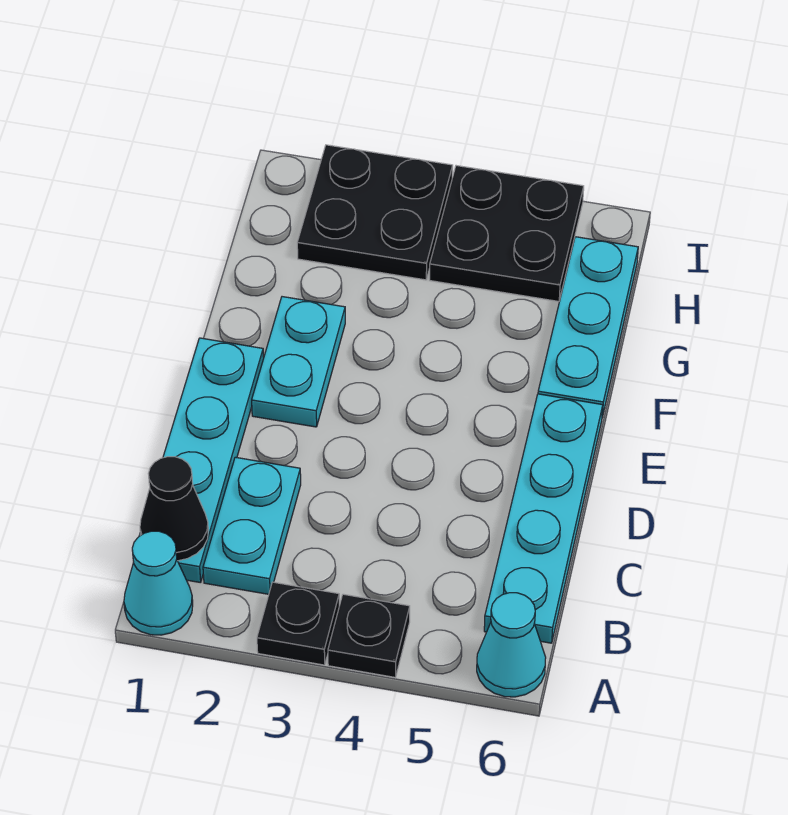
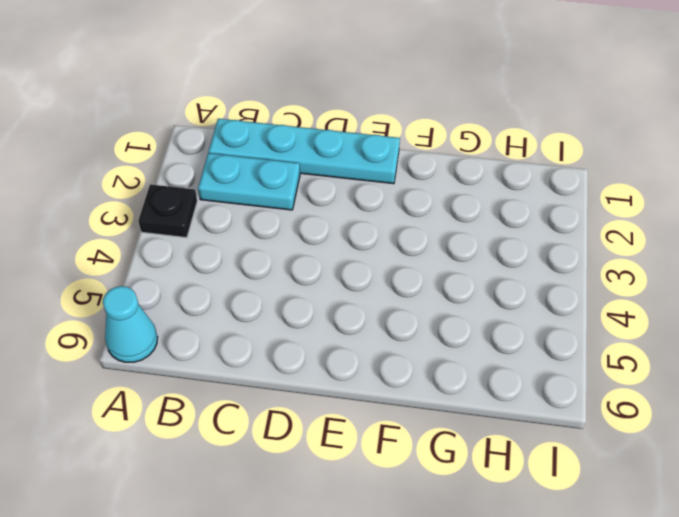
none -> cyan 1x1 cone [124,531,193,635]
none -> black 1x1 plate [328,594,410,677]
none -> cyan 1x4 plate [484,394,603,643]

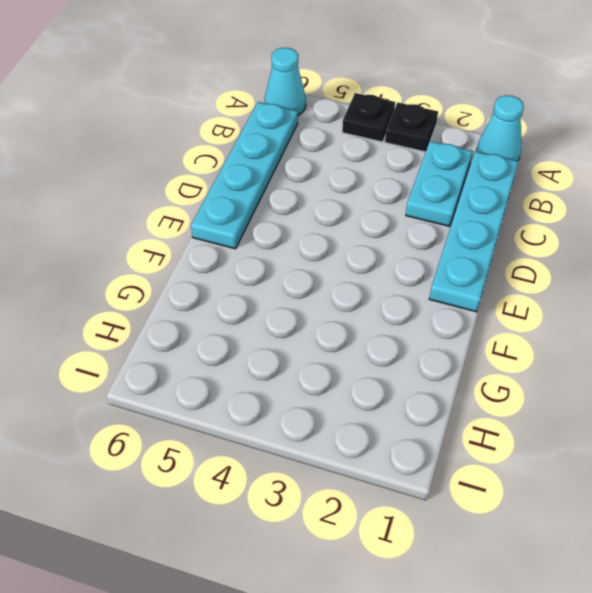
none -> cyan 1x2 plate [252,297,345,427]
none -> cyan 1x3 plate [538,237,638,417]
none -> black 2x2 plate [297,145,453,280]

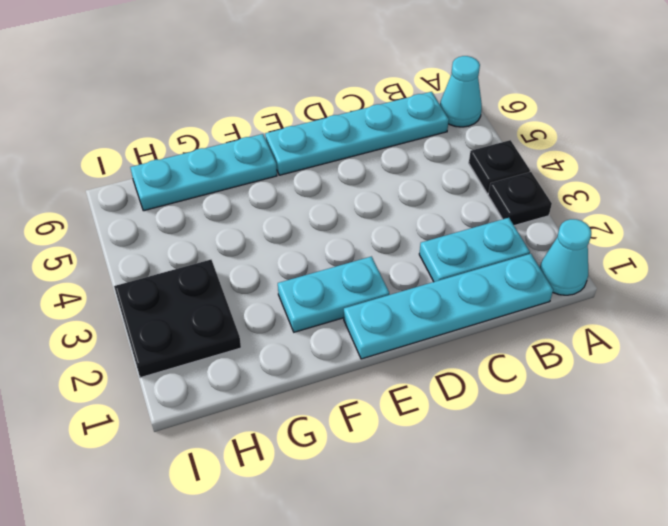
none -> black 2x2 plate [430,166,584,301]
none -> black 1x1 cone [140,457,208,561]

